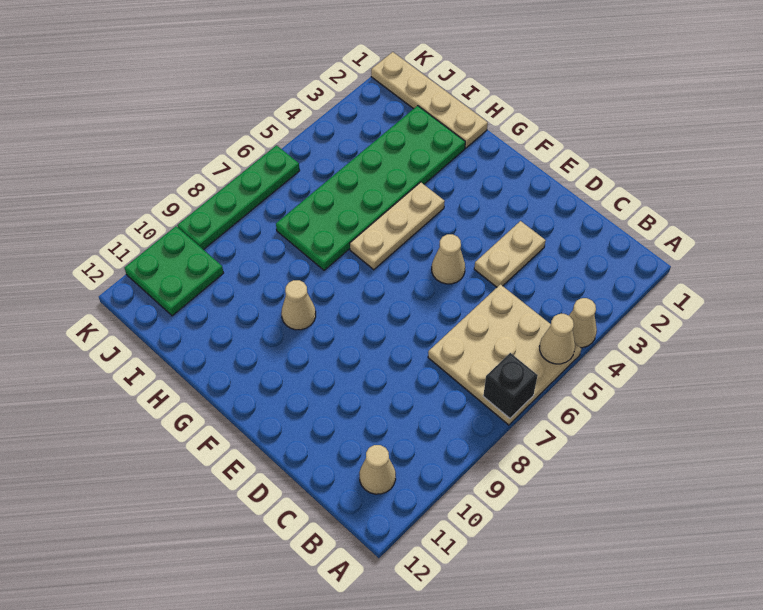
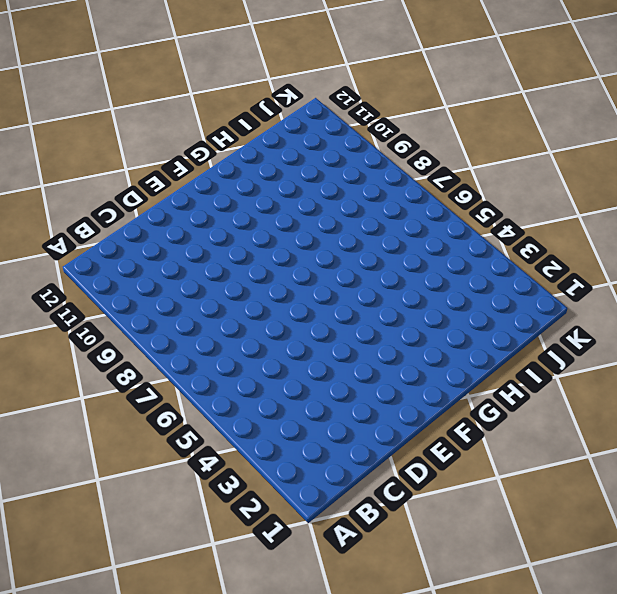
none -> tan 1x1 cone [569,298,597,348]
none -> tan 3x3 plate [428,284,581,425]
none -> tan 1x1 cone [359,445,396,494]

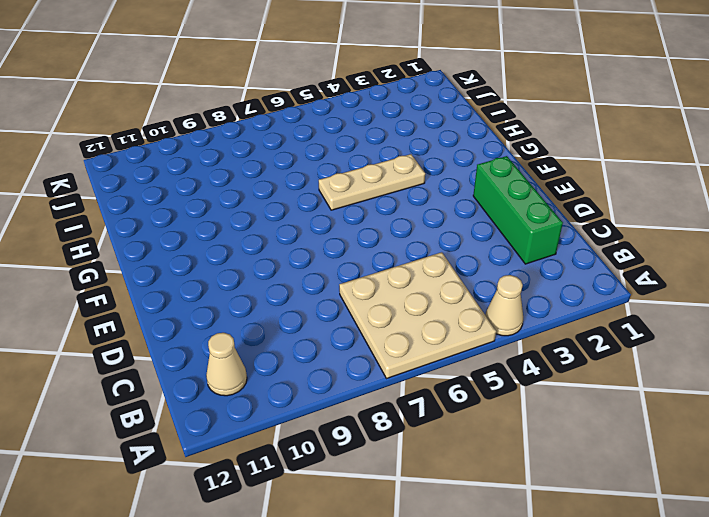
green 1x3 brick [473,156,563,264] -> none
none -> tan 1x2 plate [474,221,546,287]
none -> tan 1x1 cone [432,234,465,284]
none -> tan 1x1 cone [281,280,316,330]

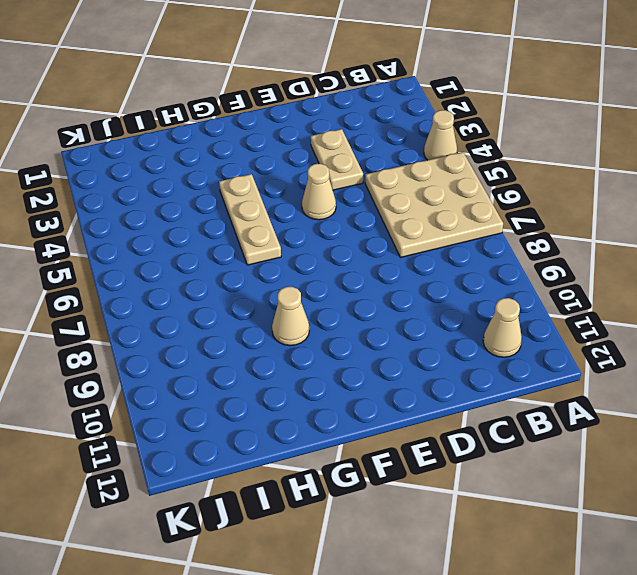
none -> tan 1x4 plate [371,52,488,148]
none -> green 2x6 plate [276,106,465,270]
none -> green 2x2 plate [124,226,223,316]

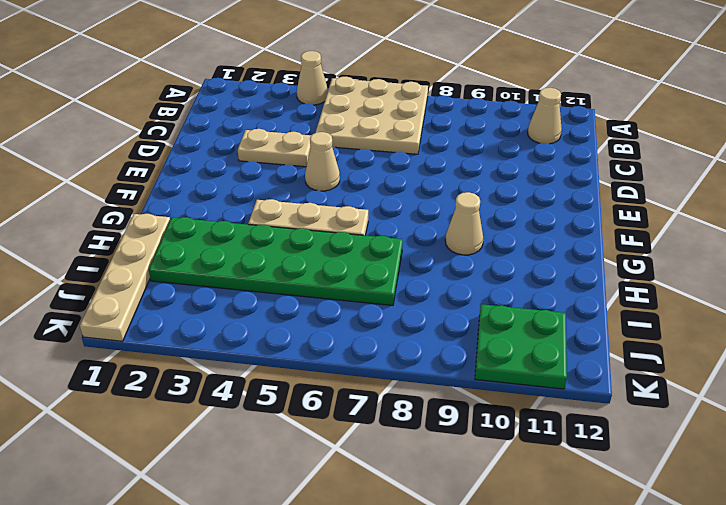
none -> green 1x4 plate [177,145,300,250]
none -> tan 1x1 cone [540,314,575,364]
none -> black 1x1 brick [483,353,538,418]

